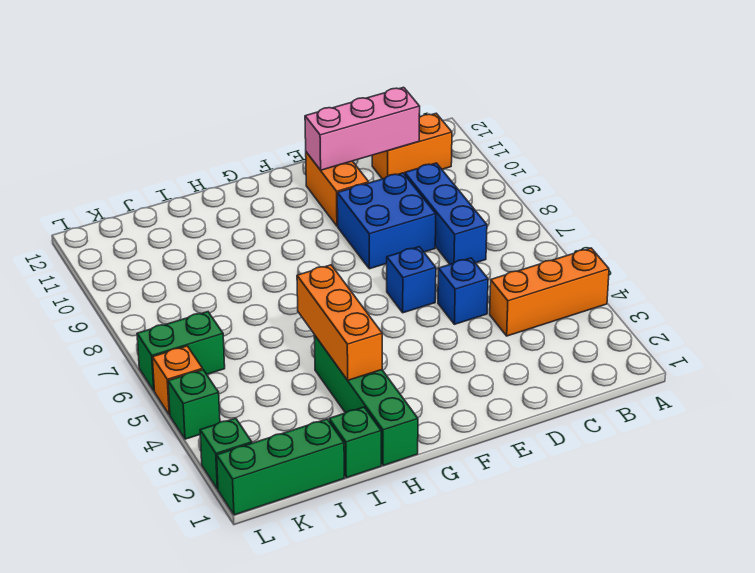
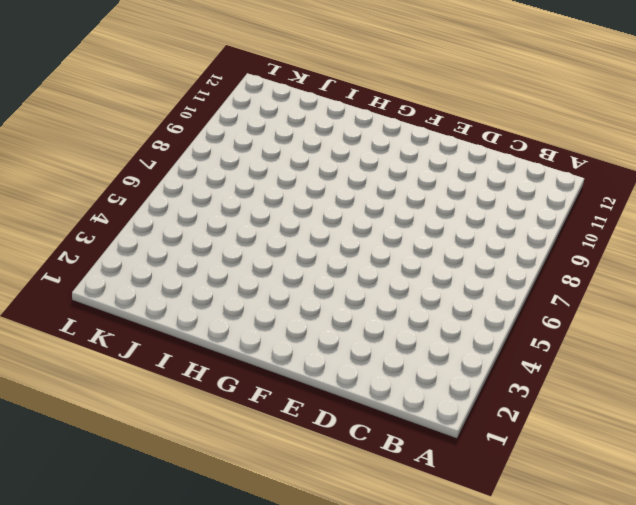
none -> orange 1x3 brick [490,248,609,336]
none -> orange 1x2 brick [372,113,452,179]
none -> blue 1x3 brick [405,163,487,264]

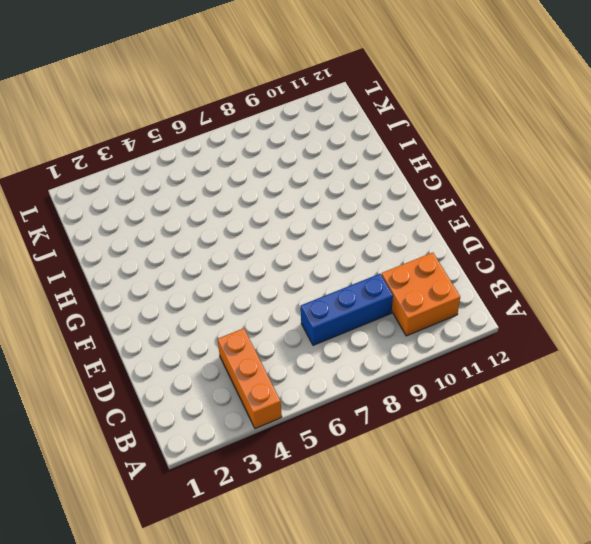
orange 2x2 brick [381,253,460,336] -> orange 1x2 brick [372,113,452,179]
none -> blue 1x1 brick [438,258,488,324]
none -> blue 2x2 brick [337,173,436,269]
none -> blue 1x1 brick [387,247,436,313]

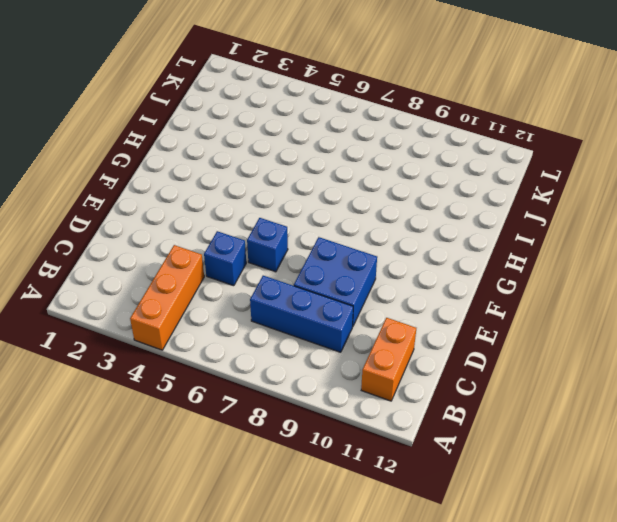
none -> orange 1x2 brick [306,152,369,226]
none -> green 1x4 brick [314,335,418,466]
none -> green 1x1 brick [329,407,381,478]

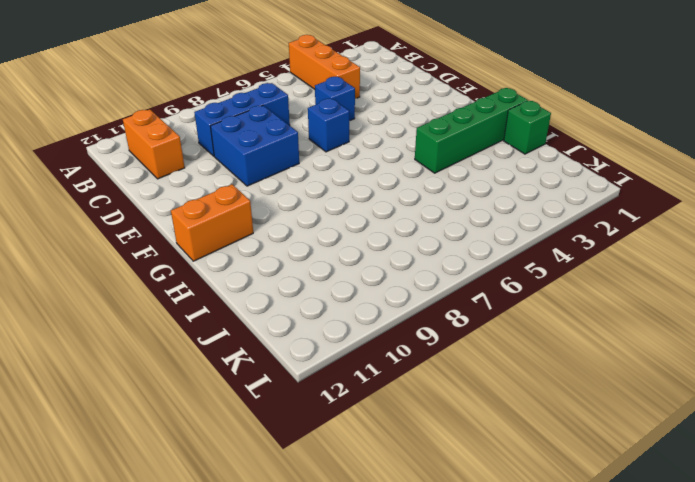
orange 1x2 brick [171,184,253,261] -> orange 1x2 brick moved to [306,152,369,226]
none -> green 1x3 brick [217,419,344,515]
none -> green 1x2 brick [137,312,225,390]
none -> green 1x1 brick [200,418,252,489]

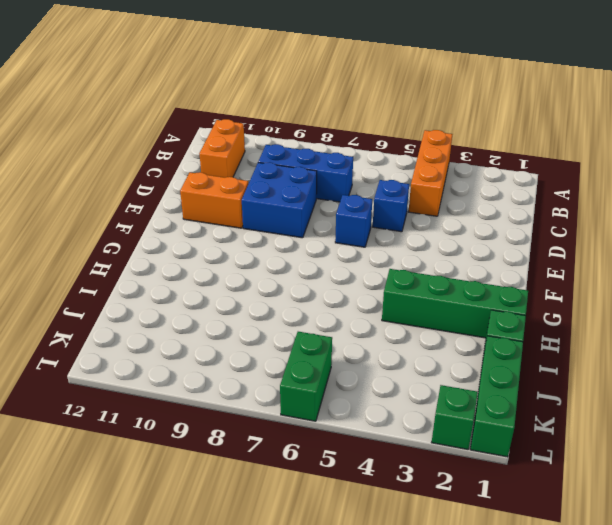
none -> green 1x1 brick [168,370,220,439]
none -> orange 1x1 brick [152,346,203,415]
none -> pink 1x3 brick [305,87,420,170]

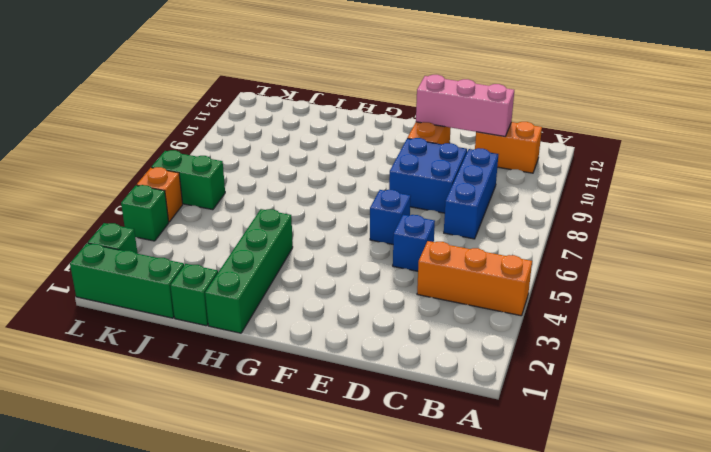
none -> orange 1x3 brick [297,265,382,380]

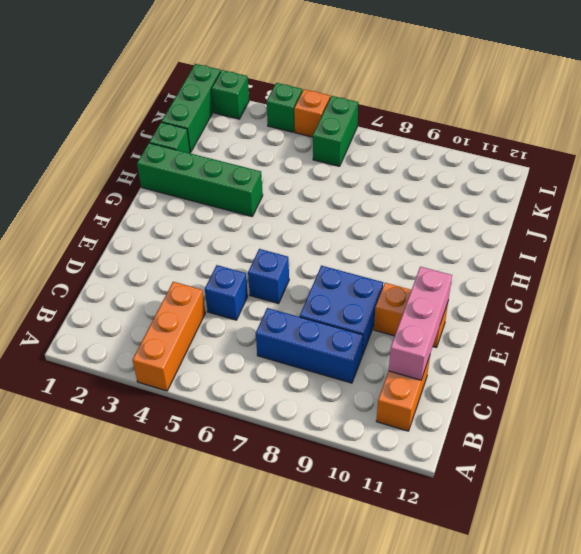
none -> orange 1x3 brick [297,265,382,380]

